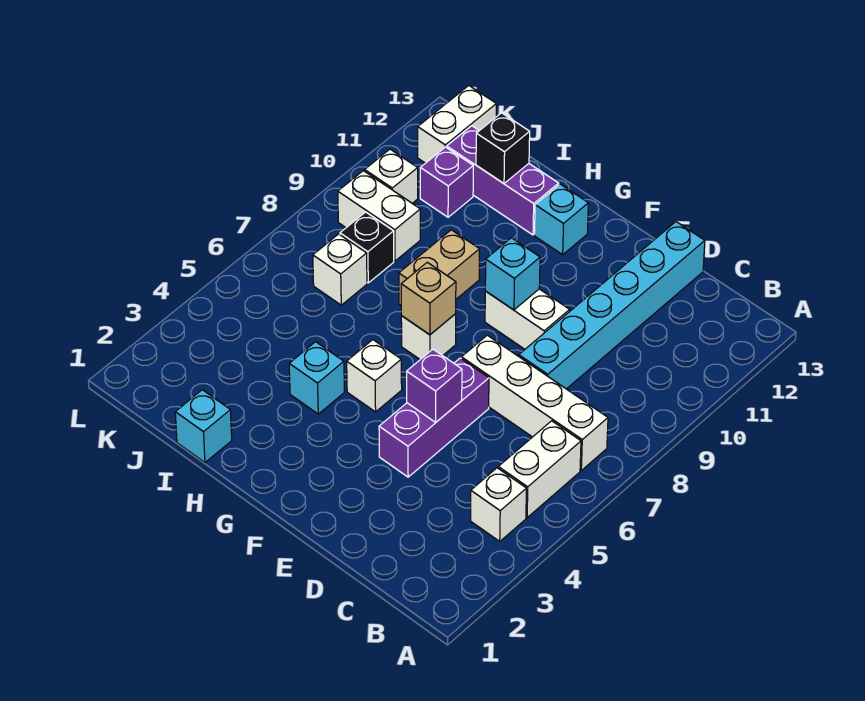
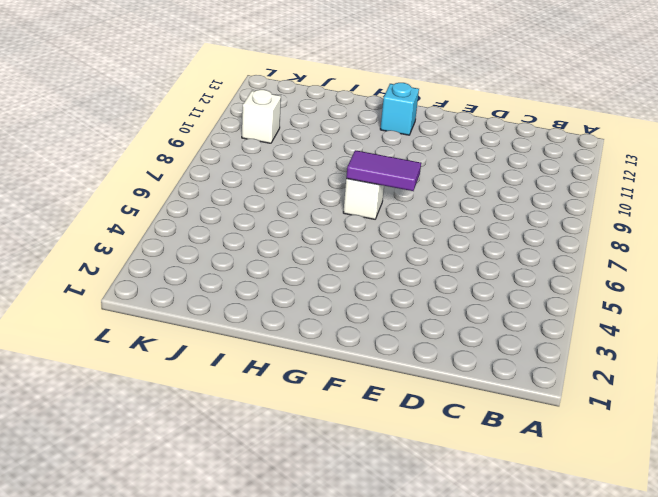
purple 1x2 tile [346,150,421,191] -> tan 1x1 brick [401,262,456,335]
none -> white 1x1 brick [471,468,526,541]
none -> white 1x2 brick [498,421,581,518]
none -> white 1x4 brick [461,335,608,470]

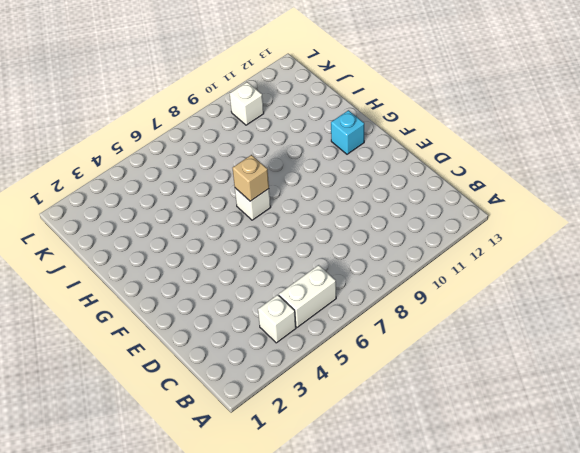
none -> white 1x4 brick [461,335,608,470]
none -> cyan 1x6 brick [519,222,705,389]
none -> purple 1x3 brick [379,358,489,477]

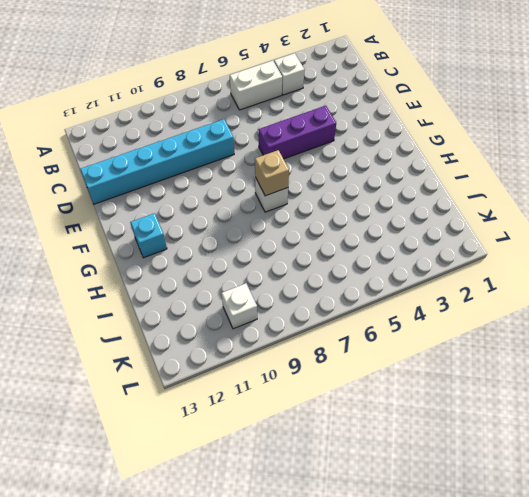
none -> white 1x4 brick [461,335,608,470]
none -> white 1x2 brick [485,289,570,349]
none -> white 1x1 brick [347,340,402,412]

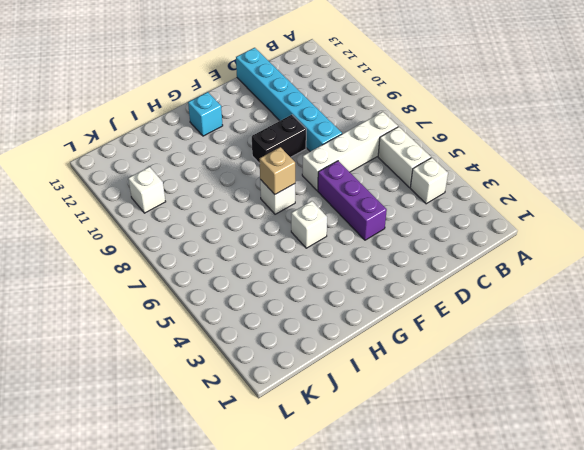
black 1x2 brick [252,115,306,164] -> white 1x2 brick [485,289,570,349]
none -> cyan 1x1 brick [289,342,344,414]
none -> tan 1x2 brick [399,230,480,305]
none -> purple 1x3 brick [447,126,559,235]

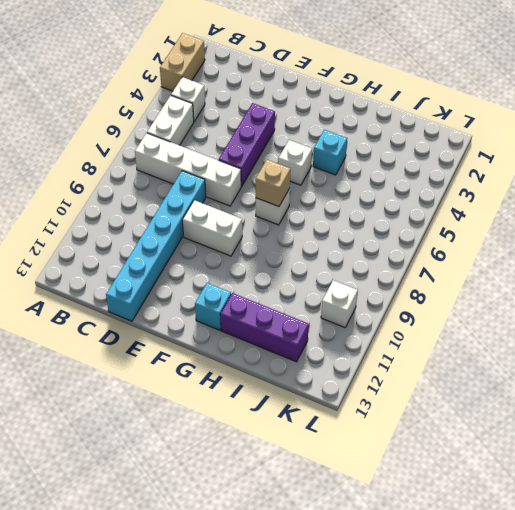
tan 1x2 brick [160,33,205,91] -> tan 1x2 brick moved to [399,230,480,305]
none -> cyan 1x1 brick [175,390,232,462]
none -> white 1x1 brick [313,234,367,305]
none -> black 1x1 brick [340,212,394,283]

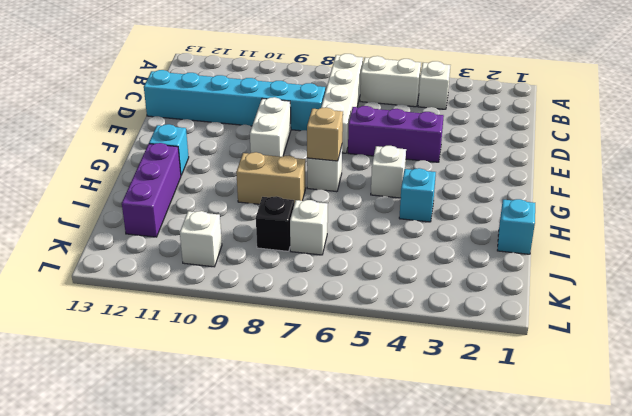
none -> white 1x2 brick [338,171,420,261]
none -> purple 1x1 brick [420,147,473,217]
none -> white 1x2 brick [418,86,496,163]

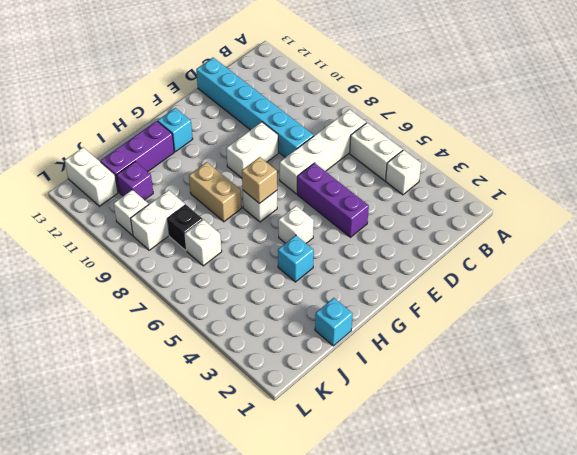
none -> purple 1x1 brick [407,349,462,422]
none -> cyan 1x1 brick [485,238,540,310]
none -> black 1x1 brick [476,113,530,183]

